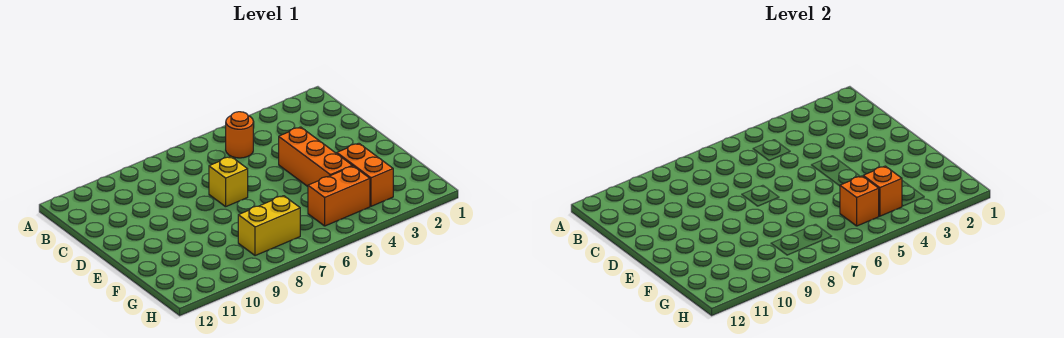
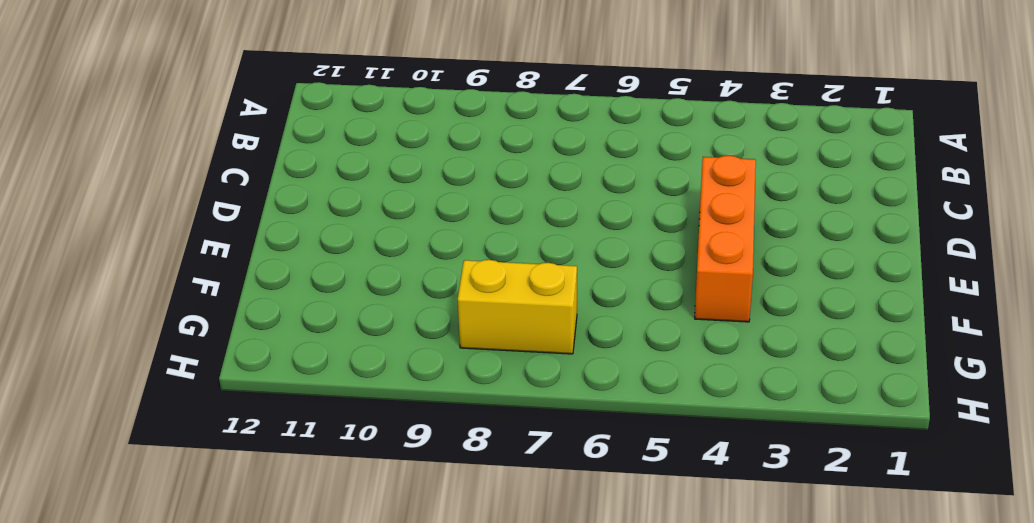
none -> orange 1x1 round brick [226,112,253,158]
none -> yellow 1x1 brick [209,157,248,207]

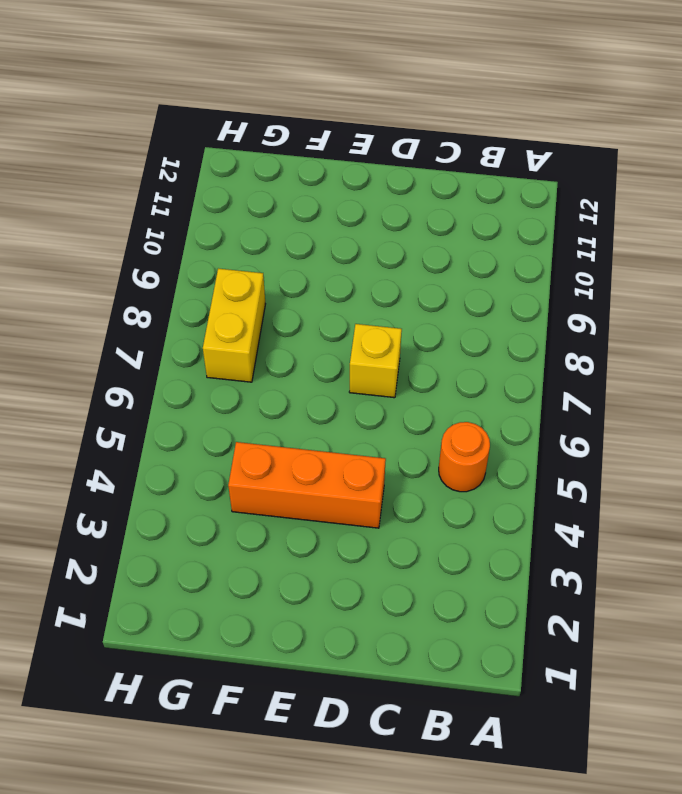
none -> orange 1x2 brick [337,143,393,206]
none -> orange 1x2 brick [308,166,370,226]

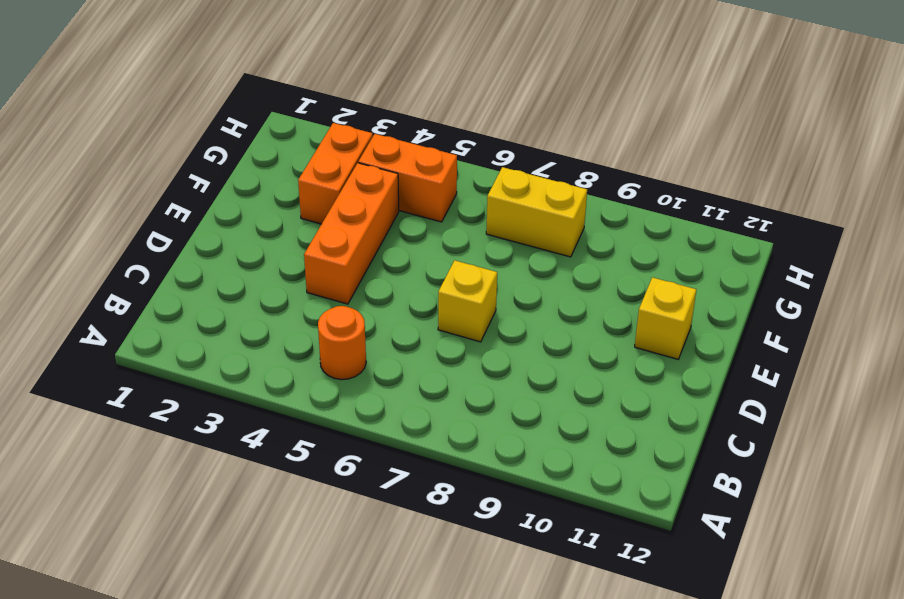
yellow 1x1 brick [635,277,696,359] -> none
none -> orange 1x1 brick [863,166,902,216]
none -> orange 1x1 brick [840,176,879,226]

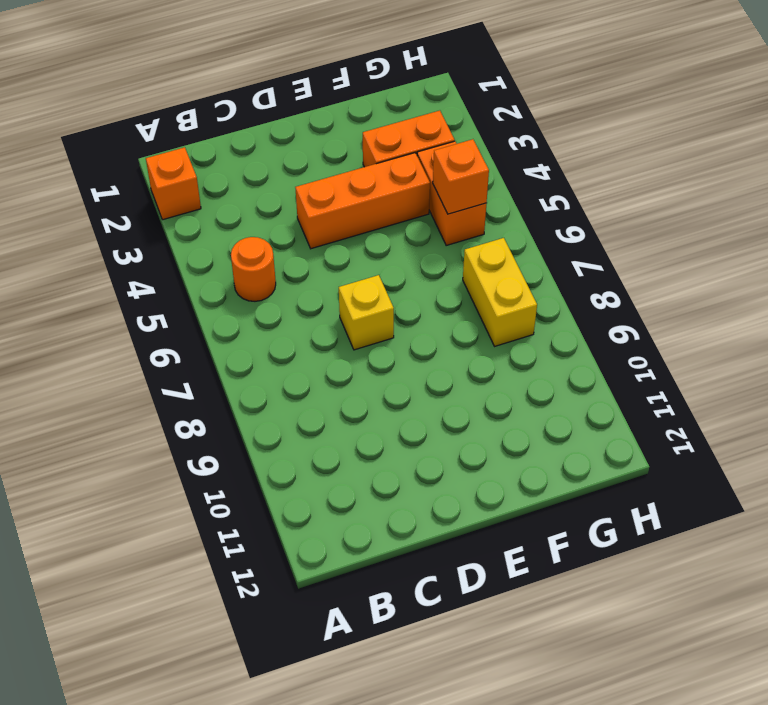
orange 1x1 brick [146,147,201,220] -> orange 1x1 brick moved to [863,166,902,216]

